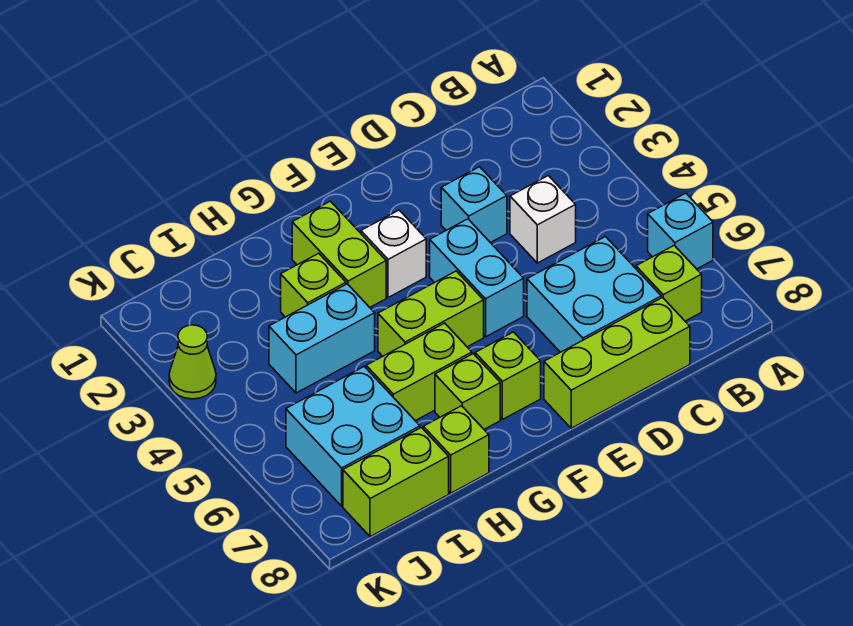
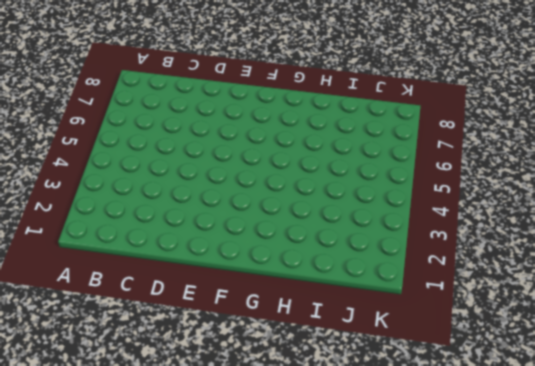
none -> cyan 1x1 brick [648,193,713,269]
none -> lime 1x1 brick [636,245,702,321]
none -> white 1x1 brick [510,176,576,263]

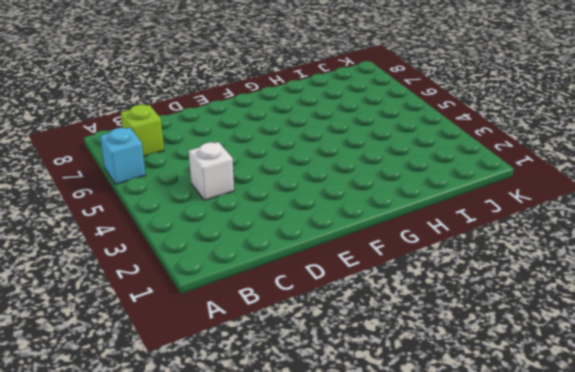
none -> cyan 2x2 brick [527,237,661,352]
none -> lime 1x3 brick [544,298,690,428]
none -> cyan 1x1 brick [441,167,507,243]

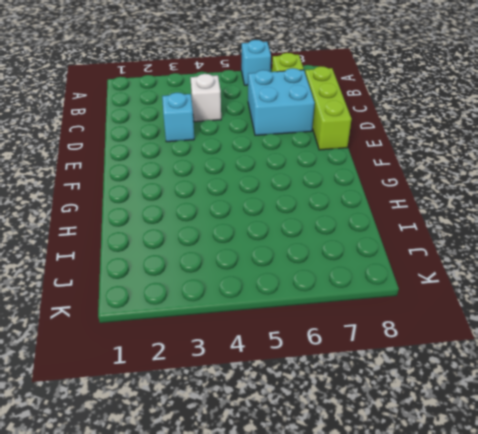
none -> cyan 1x2 brick [430,219,524,337]
none -> white 1x1 brick [361,210,426,298]
none -> lime 1x2 brick [378,271,484,356]

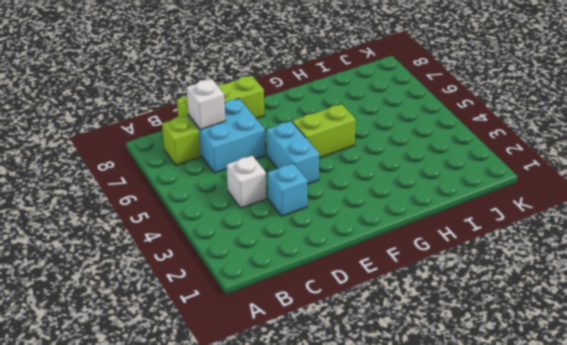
white 1x1 brick [187,79,225,130] -> white 1x1 brick moved to [361,210,426,298]
none -> cyan 1x1 brick [648,193,713,269]
none -> lime 1x1 brick [475,332,541,419]
none -> lime 1x2 brick [292,201,386,307]

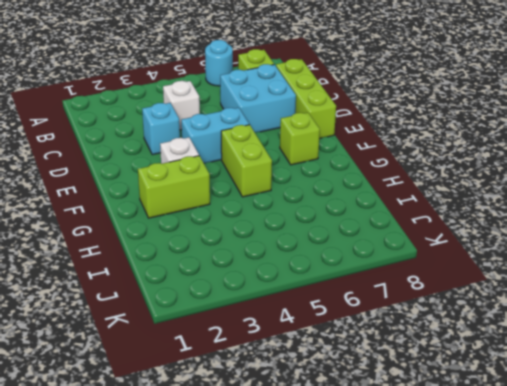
cyan 1x1 round brick [205,40,233,86] -> cyan 1x1 brick [648,193,713,269]
none -> lime 1x2 brick [366,323,472,421]
none -> lime 1x1 brick [435,354,500,429]
none -> lime 1x1 brick [281,253,346,317]

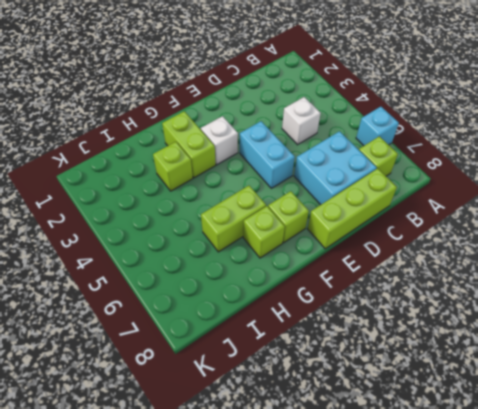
none -> cyan 1x1 brick [441,167,507,243]
none -> lime 1x2 brick [378,271,484,356]
none -> cyan 1x2 brick [269,284,375,393]

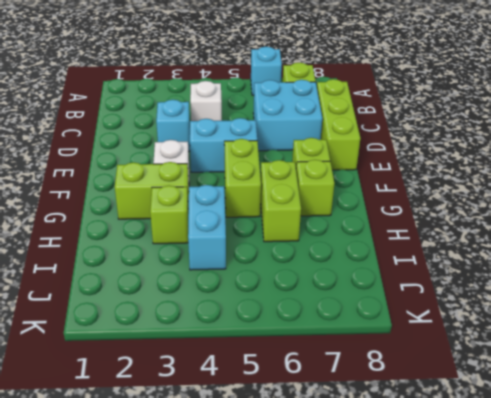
none -> lime 1x1 brick [423,406,489,493]
none -> cyan 2x2 brick [286,367,420,506]
none -> lime 1x2 brick [343,427,449,537]

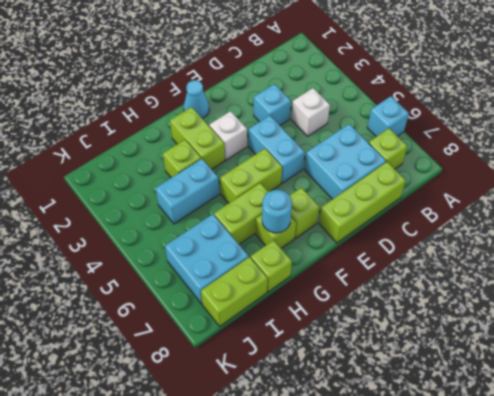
cyan 1x1 cone [184,80,209,119] -> none
cyan 1x1 round brick [262,190,292,233] -> none
none -> lime 1x1 cone [169,325,216,399]

